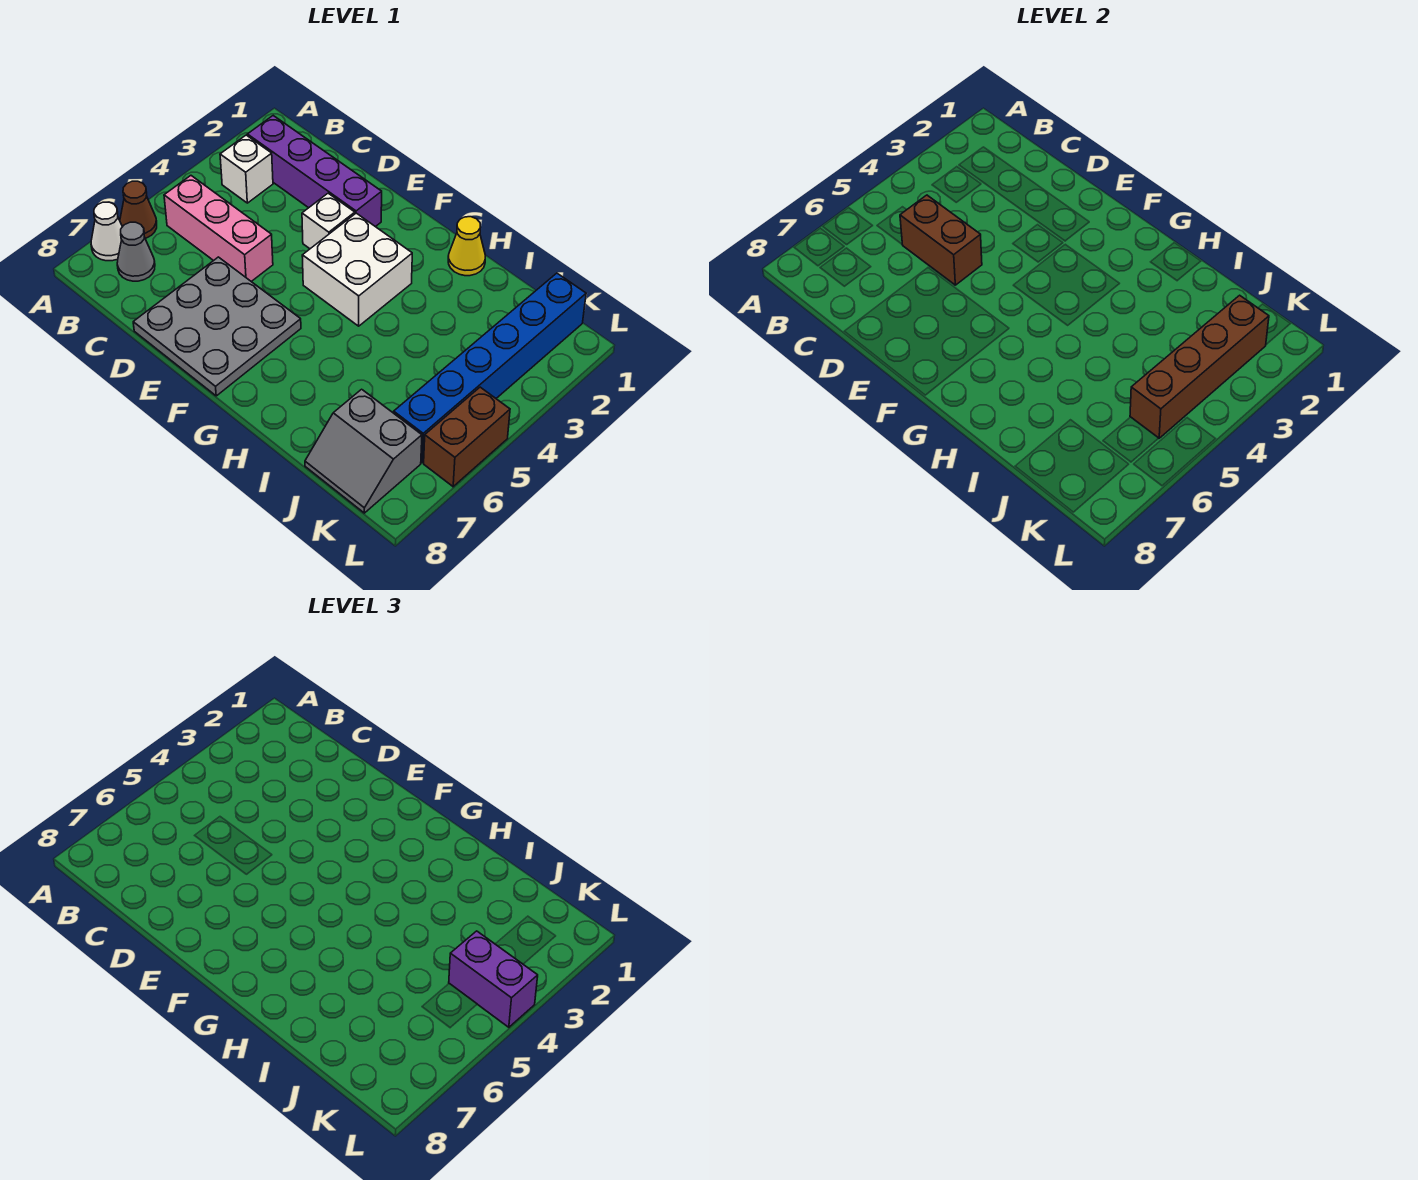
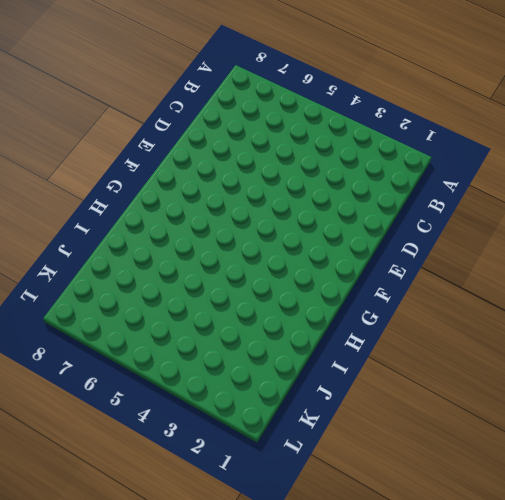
none -> brown 1x1 cone [120,181,157,238]
none -> white 1x1 cone [91,202,122,261]
none -> purple 1x4 brick [247,116,382,227]

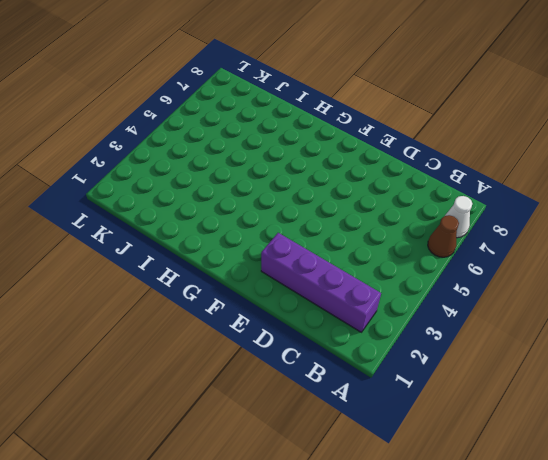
none -> white 1x1 brick [220,135,273,203]
none -> pink 1x3 brick [164,176,273,282]
none -> grey 1x1 cone [117,222,155,281]

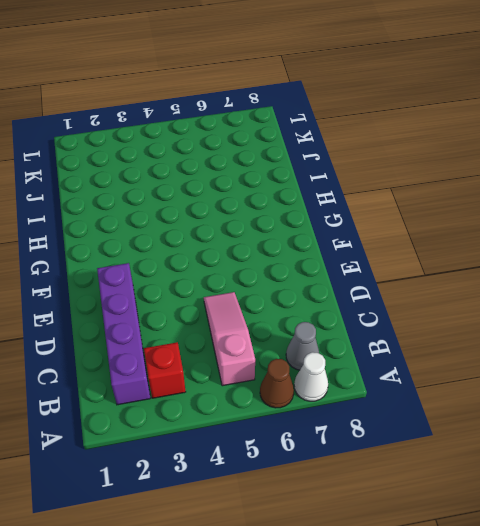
red 1x1 brick [144,342,186,398] -> white 1x1 brick [220,135,273,203]
pink 1x3 slope [204,292,255,386] -> pink 1x3 brick [164,176,273,282]
none -> grey 3x3 plate [133,257,301,396]
none -> white 1x1 brick [302,193,355,249]
none -> white 2x2 brick [302,213,412,326]

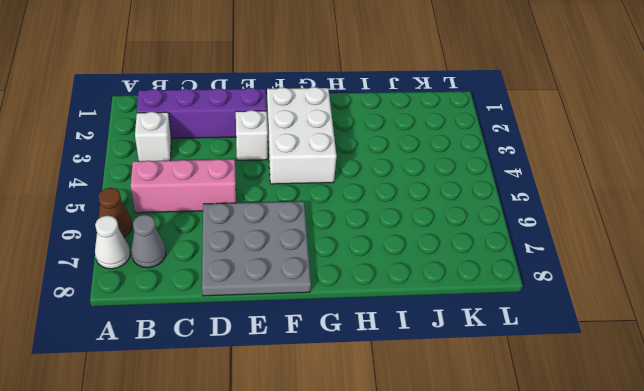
white 2x3 brick [267,87,337,184] -> white 2x2 brick [302,213,412,326]
none -> yellow 1x1 cone [448,217,485,276]
none -> grey 2x2 slope [305,389,422,513]
none -> blue 1x6 brick [394,273,586,463]

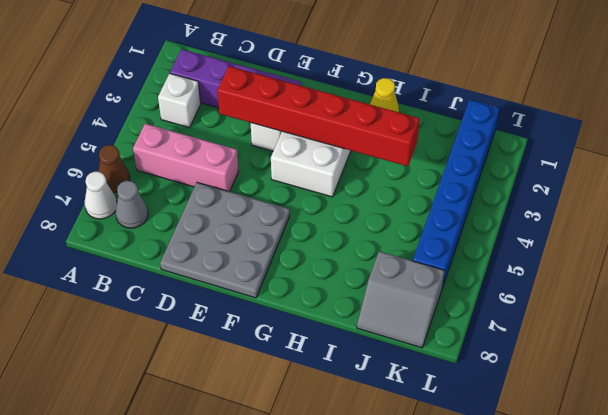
red 1x6 brick [217,66,420,166] -> none
none -> brown 1x2 brick [424,387,510,487]
none -> brown 1x2 brick [900,195,982,285]
none -> brown 1x4 brick [1130,295,1269,438]

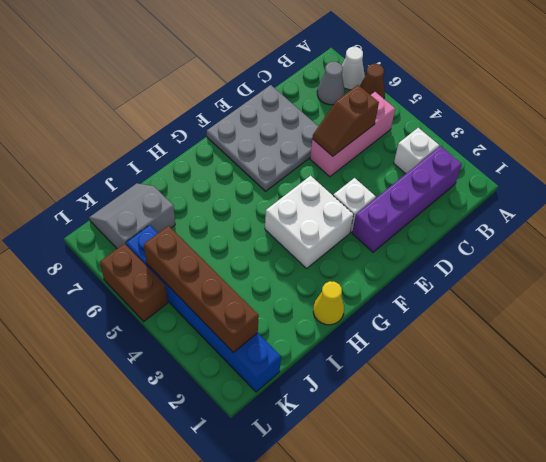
brown 1x2 slope [312,85,379,156] -> brown 1x2 brick [900,195,982,285]
none -> purple 1x2 brick [449,931,538,1027]

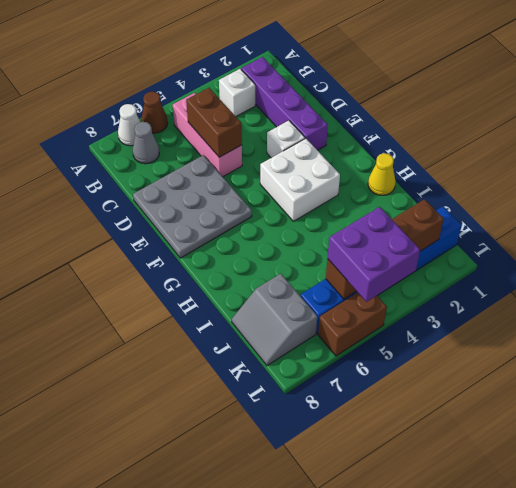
purple 2x2 brick [328,207,420,302] -> purple 1x2 brick [449,931,538,1027]

